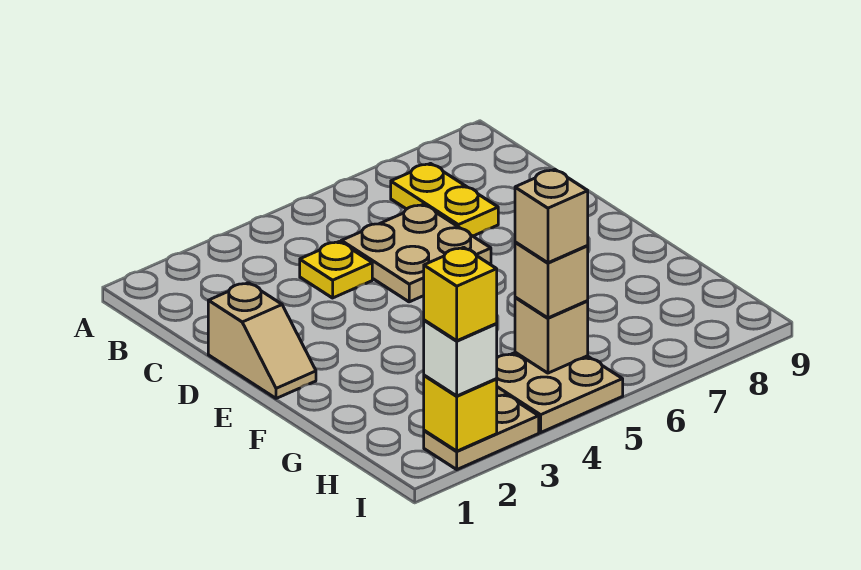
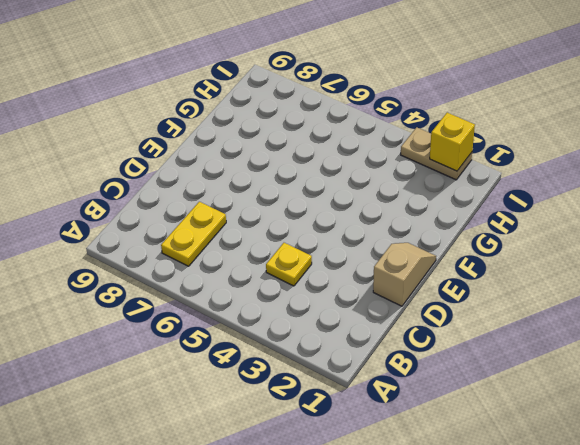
none -> tan 2x2 plate [341,204,491,302]
none -> tan 2x2 plate [497,352,623,432]
none -> tan 1x1 brick [515,297,588,373]

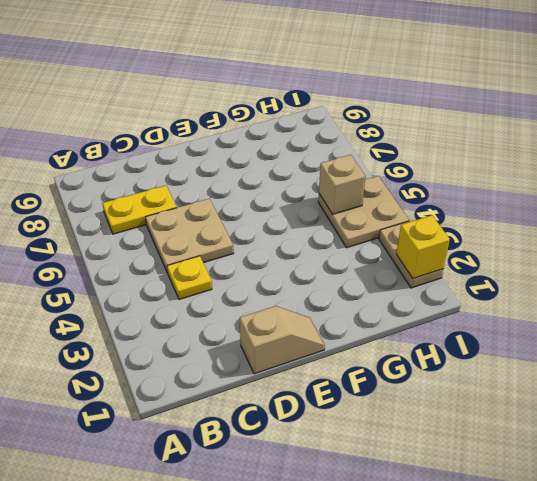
none -> tan 1x1 brick [515,242,588,318]
none -> white 1x1 brick [424,320,497,396]
none -> tan 1x1 brick [515,169,588,263]

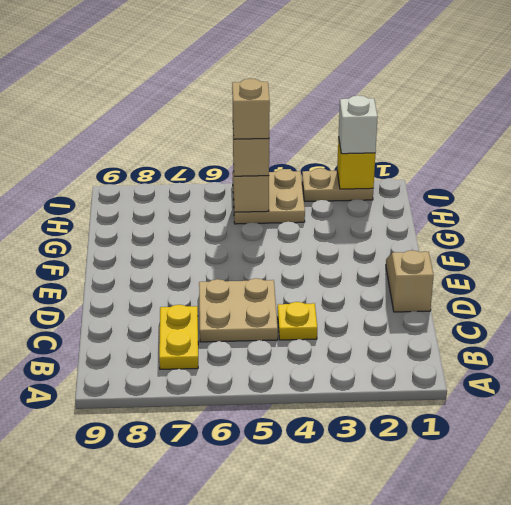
none -> yellow 1x1 brick [424,247,497,341]

